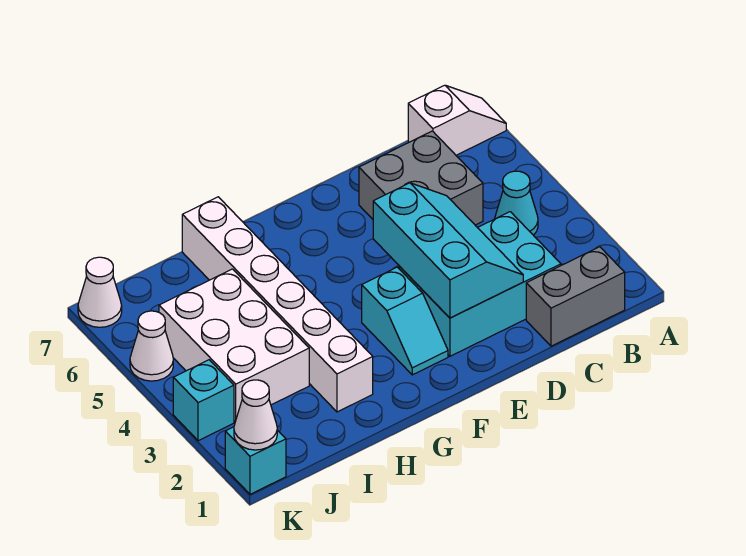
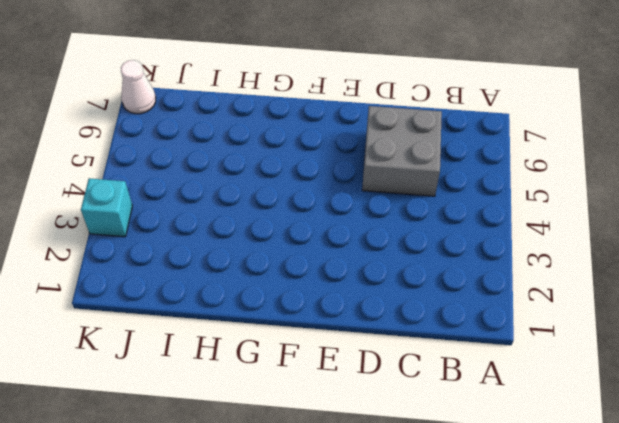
none -> white 1x2 slope [408,85,506,155]
none -> grey 1x2 brick [526,247,625,346]
none -> cyan 1x1 cone [495,171,538,235]

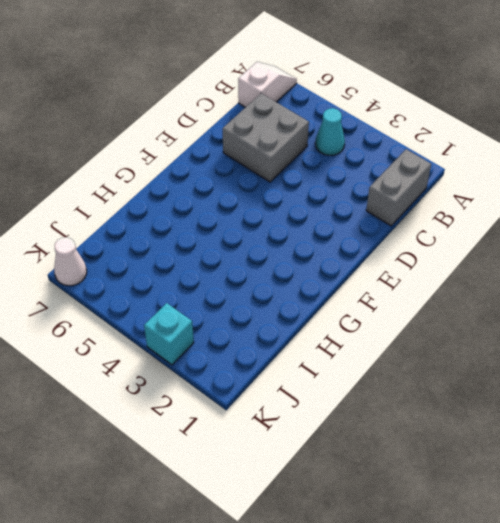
none -> cyan 2x3 brick [399,212,561,356]
none -> cyan 1x2 slope [362,267,448,375]
none -> white 1x6 brick [182,197,373,412]

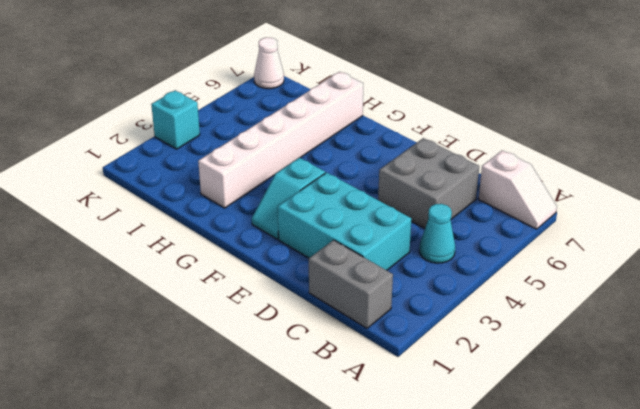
none -> white 2x3 brick [159,269,309,422]
none -> cyan 1x1 brick [225,427,286,494]
none -> white 1x1 cone [130,311,173,381]

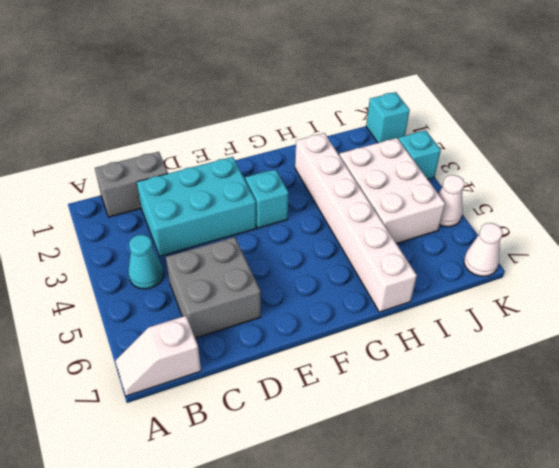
none -> cyan 2x3 slope [373,183,523,318]
none -> white 1x1 cone [234,380,277,450]

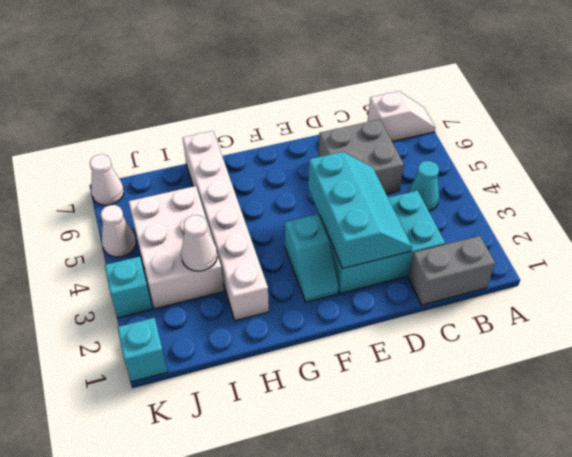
white 1x1 cone [181,215,217,271] -> white 1x1 cone moved to [234,380,277,450]

